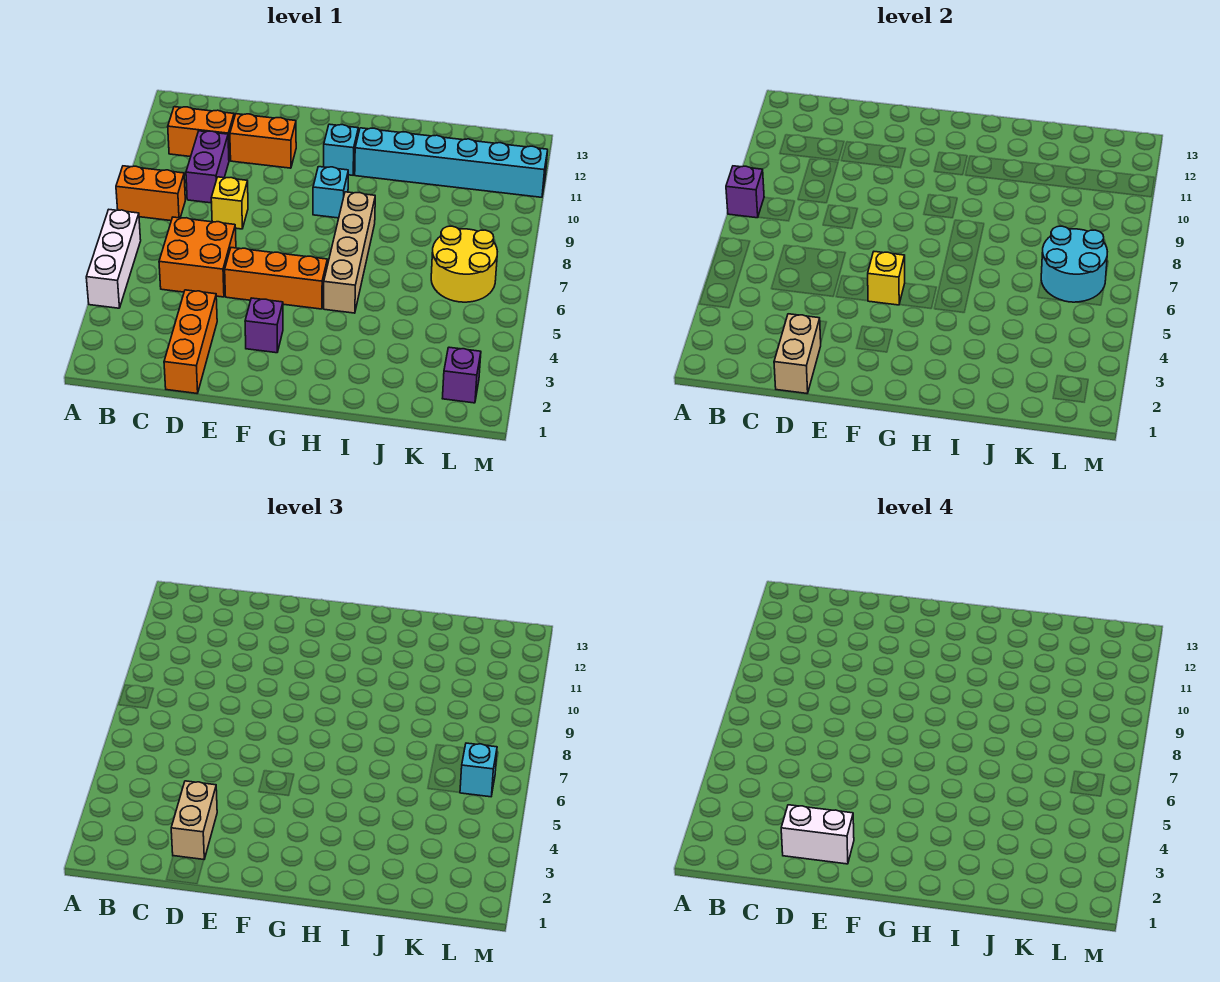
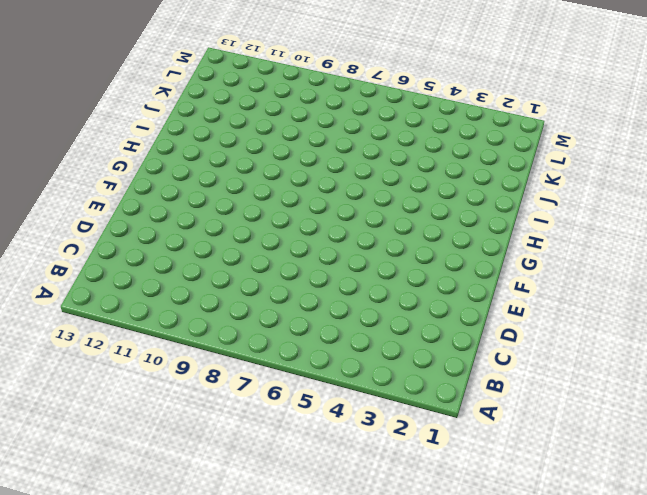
none -> white 1x3 brick [86,210,141,308]
none -> orange 1x2 brick [116,166,185,221]
none -> orange 1x2 brick [168,107,234,160]

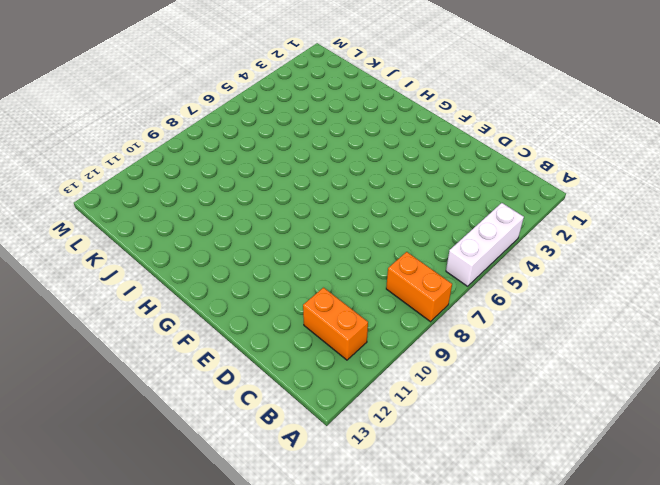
none -> orange 2x2 brick [159,217,236,297]
none -> purple 1x2 brick [186,131,229,203]
none -> orange 1x3 brick [164,290,217,393]

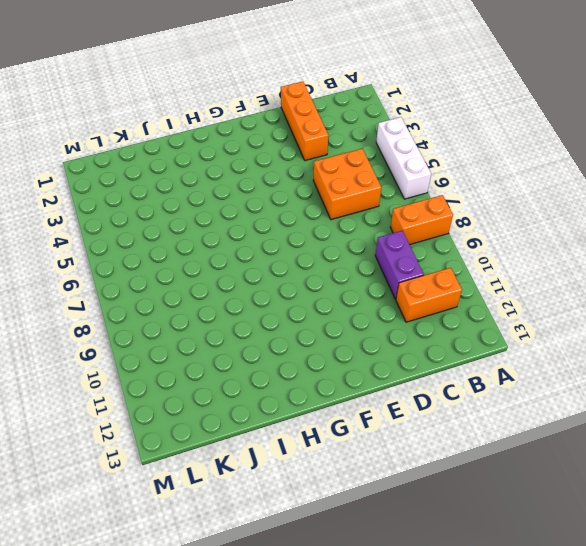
none -> yellow 1x1 brick [211,177,248,229]
none -> orange 1x2 brick [230,114,296,168]
none -> orange 1x3 brick [225,248,327,309]

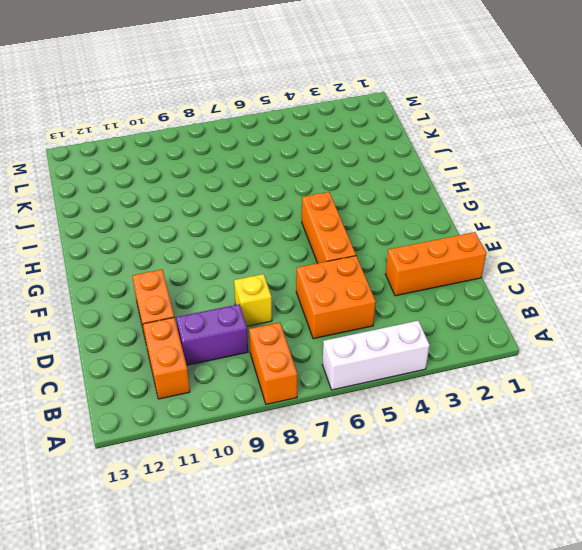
none -> purple 1x1 brick [245,298,283,353]
none -> cyan 1x1 brick [313,167,348,218]
none -> cyan 1x1 brick [324,124,358,175]

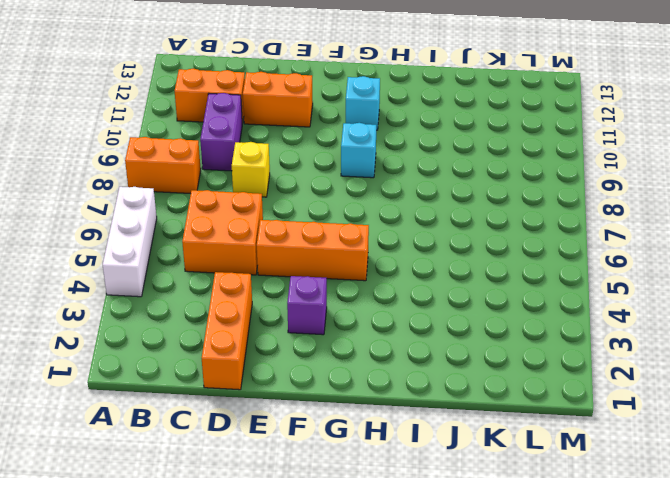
none -> tan 1x4 brick [324,192,375,313]
none -> cyan 1x6 brick [355,128,548,197]
none -> yellow 2x2 round brick [431,226,497,302]

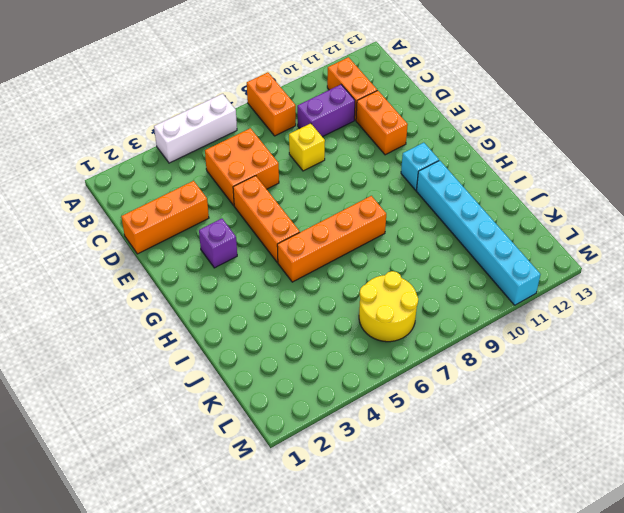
orange 1x4 brick [277,196,386,282] -> tan 1x4 brick [324,192,375,313]
none -> cyan 1x1 brick [313,167,348,218]
none -> purple 1x1 brick [442,347,481,403]
none -> purple 1x1 brick [726,166,764,218]

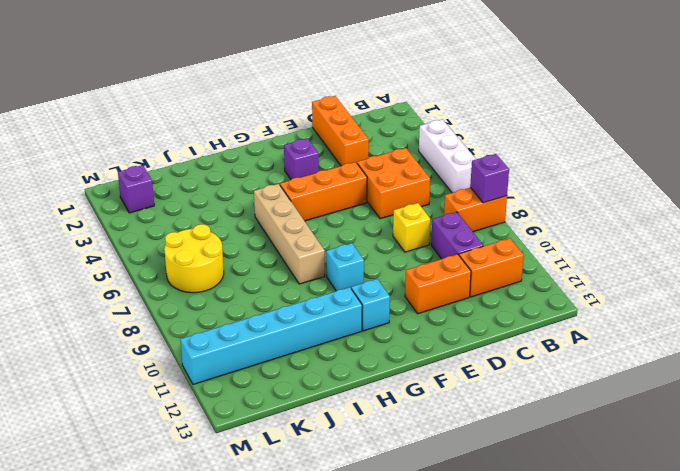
none -> tan 1x2 brick [774,314,821,393]
none -> yellow 1x1 brick [868,252,905,305]
none -> cyan 2x2 round brick [1041,226,1107,302]

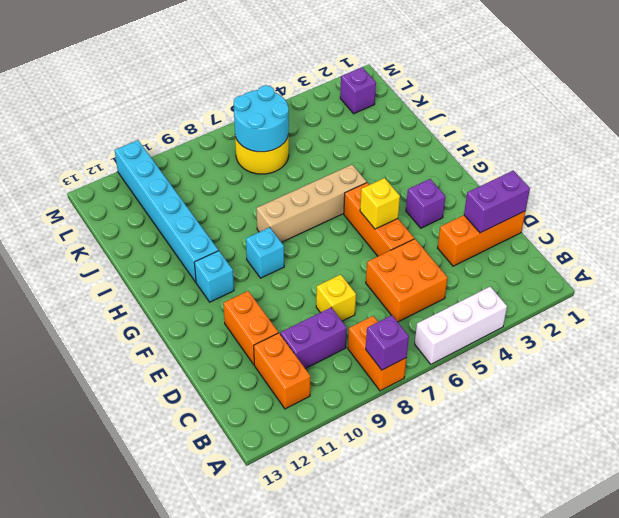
purple 1x2 brick [464,170,530,233] -> tan 1x2 brick [774,314,821,393]
none -> tan 1x2 brick [171,781,217,859]
none -> cyan 1x1 brick [460,743,497,797]
none -> white 1x2 brick [781,805,854,864]

